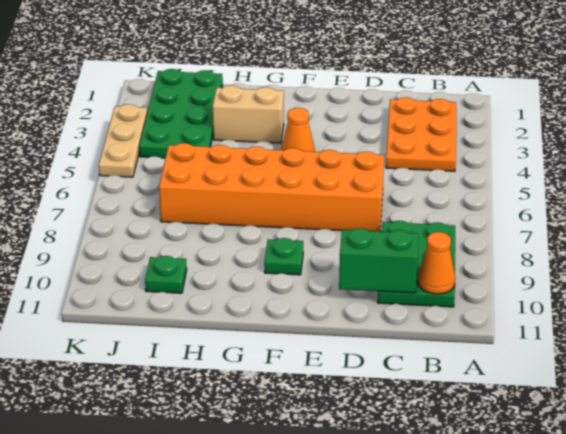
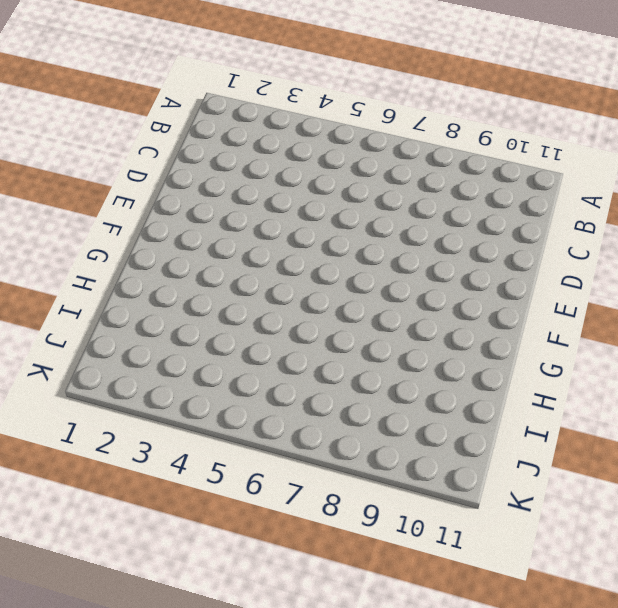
none -> orange 2x3 plate [386,97,456,171]
none -> green 2x3 plate [378,221,455,307]

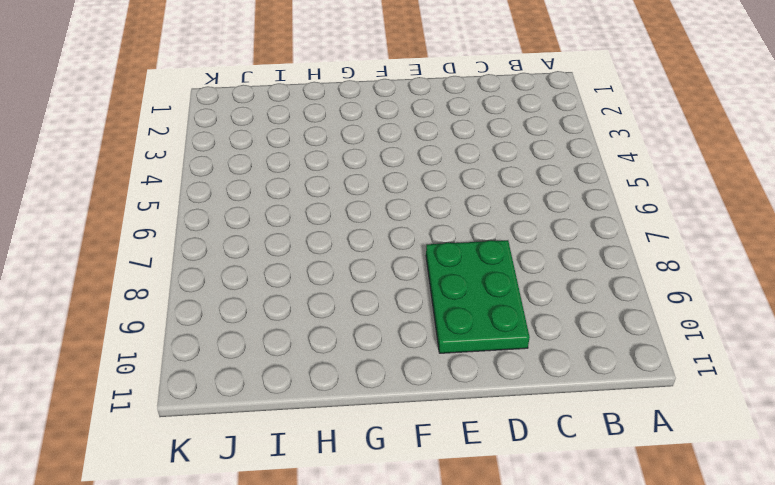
green 2x3 plate [426,240,530,353] -> green 2x3 plate moved to [378,221,455,307]
none -> orange 2x3 plate [386,97,456,171]
none -> orange 2x6 brick [159,143,384,231]

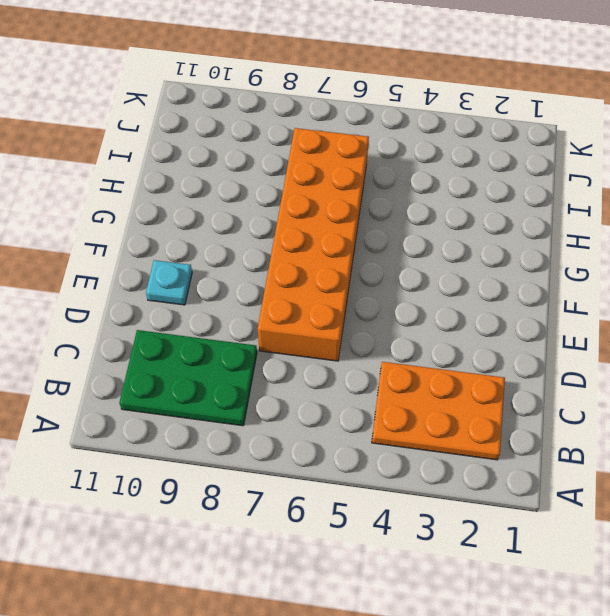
cyan 1x1 plate [146,260,192,305] -> none
none -> orange 1x1 cone [281,108,315,152]
none -> green 1x1 plate [264,238,303,275]

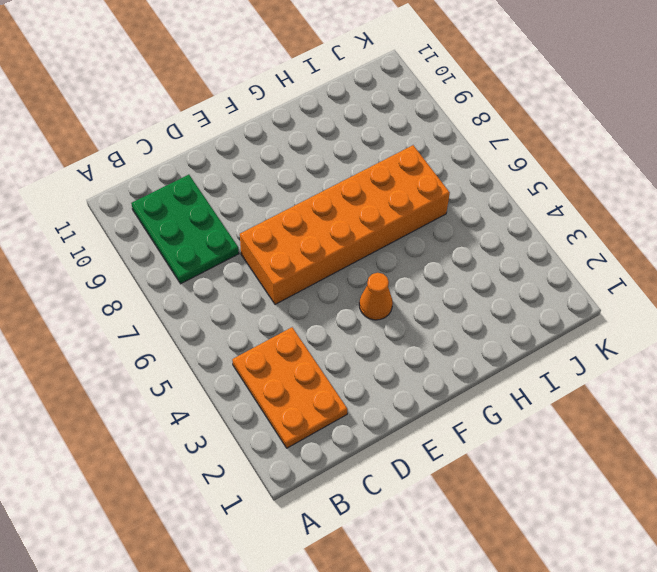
none -> green 1x1 plate [264,238,303,275]
none -> tan 1x2 brick [213,85,284,143]

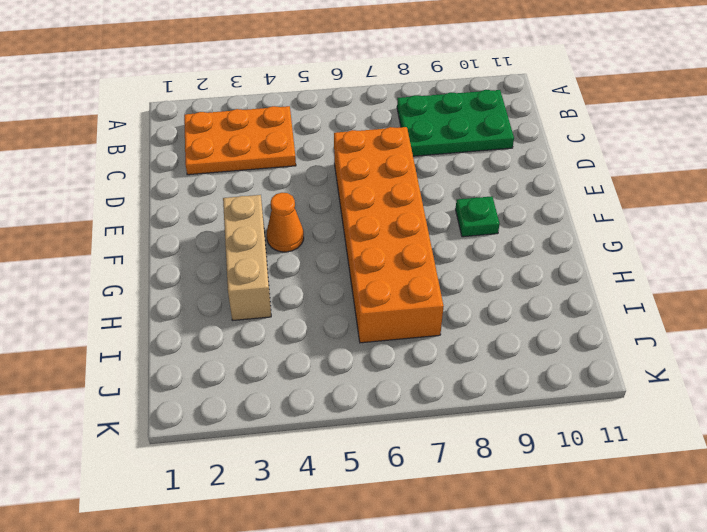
tan 1x3 brick [223,195,271,320] -> tan 1x2 brick [213,85,284,143]
none -> green 2x4 plate [139,69,223,158]
none -> green 1x1 plate [145,256,187,293]

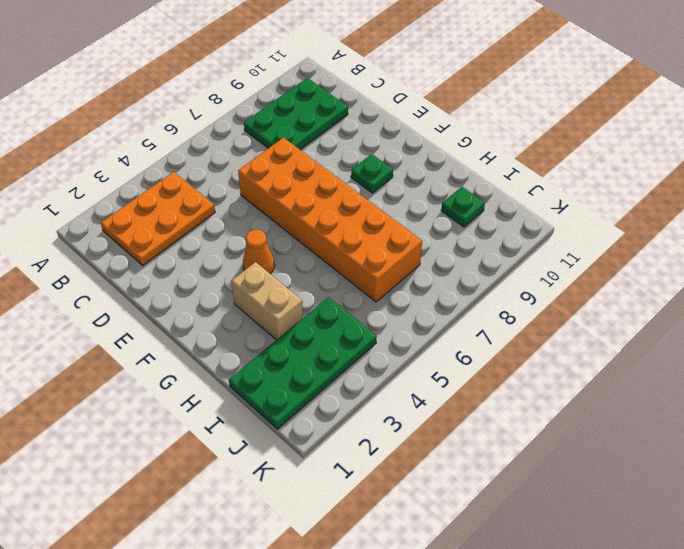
none -> tan 1x3 plate [99,104,147,177]
none -> orange 1x1 cone [418,232,455,294]

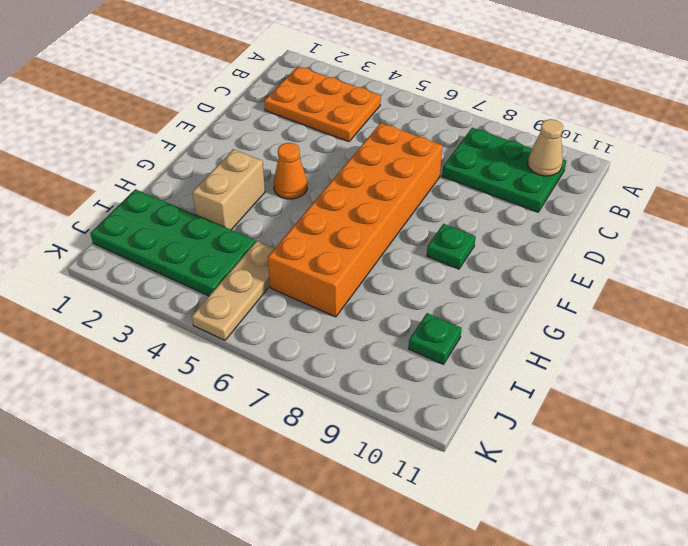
tan 1x1 cone [528,119,563,176] -> orange 1x1 cone [418,232,455,294]
tan 1x3 plate [192,241,275,340] -> tan 1x3 plate turned to [99,104,147,177]
none -> green 1x2 brick [339,228,418,293]

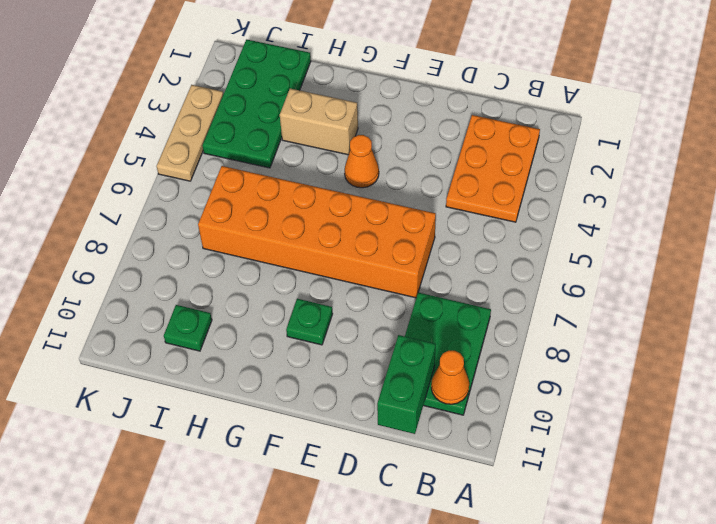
green 1x2 brick [377,335,436,434] -> green 1x2 brick turned to [339,228,418,293]

